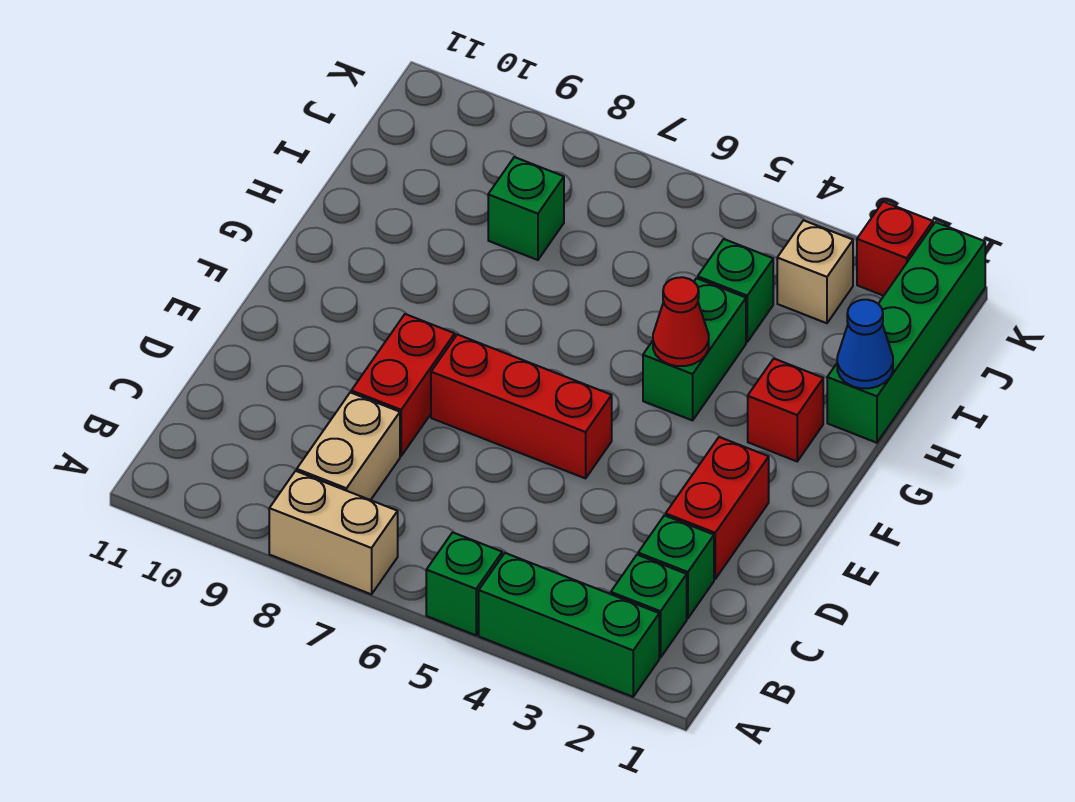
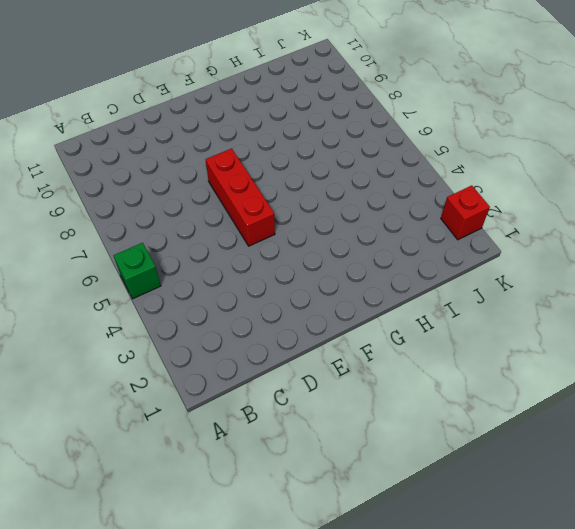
none -> green 1x3 brick [479,553,659,697]
none -> tan 1x2 brick [269,471,398,594]
none -> green 1x1 brick [611,555,687,658]

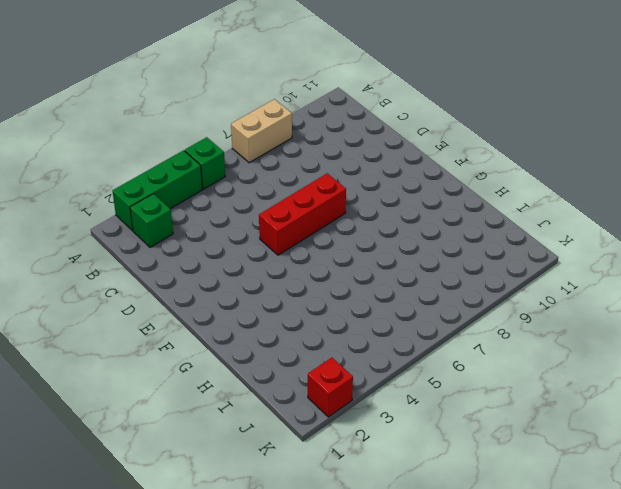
none -> tan 1x2 brick [297,392,400,500]
none -> green 1x1 brick [638,515,714,618]
none -> red 1x2 brick [666,437,769,579]

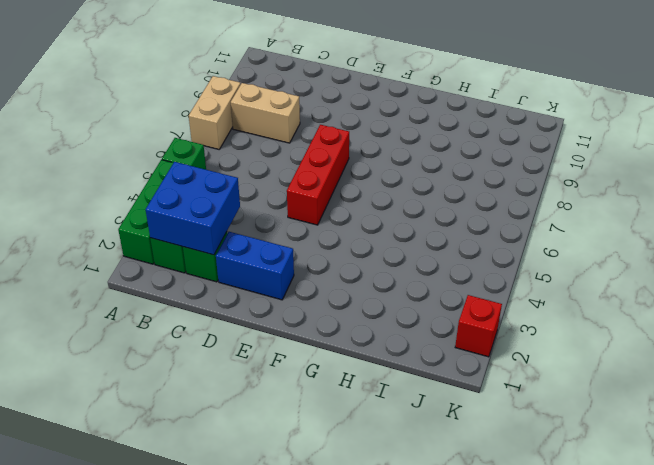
blue 2x2 brick [146,162,240,255] -> none
blue 1x2 brick [216,232,294,300] -> red 1x2 brick [666,437,769,579]
none -> red 1x2 brick [351,314,455,456]
none -> red 1x1 brick [748,359,823,461]
none -> green 1x2 brick [643,278,746,420]

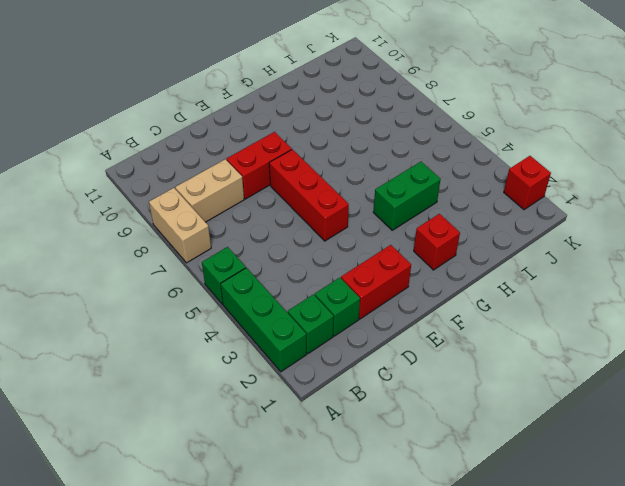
none -> green 1x4 brick [827,222,985,443]
none -> green 1x1 brick [698,239,773,342]
none -> green 1x1 brick [488,157,564,260]

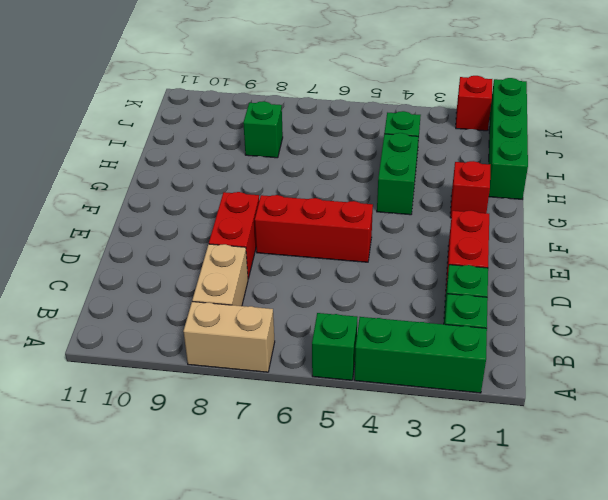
none -> tan 1x1 brick [777,220,853,323]
none -> red 1x1 cone [653,277,709,366]
none -> blue 1x1 cone [837,300,893,388]

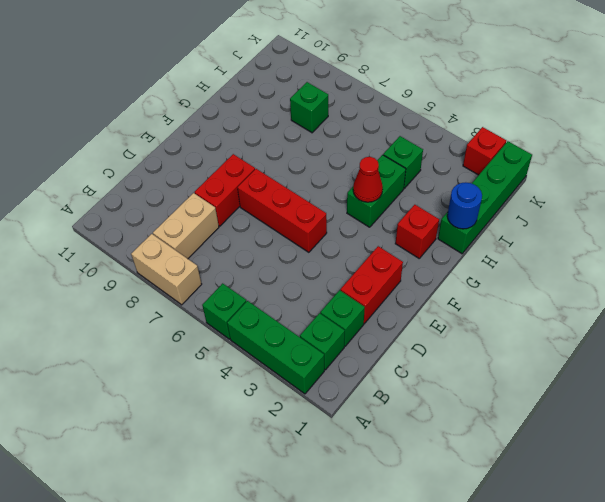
blue 1x1 round brick [447,182,482,229] -> blue 1x1 cone [837,300,893,388]
none -> tan 1x1 brick [777,220,853,323]

